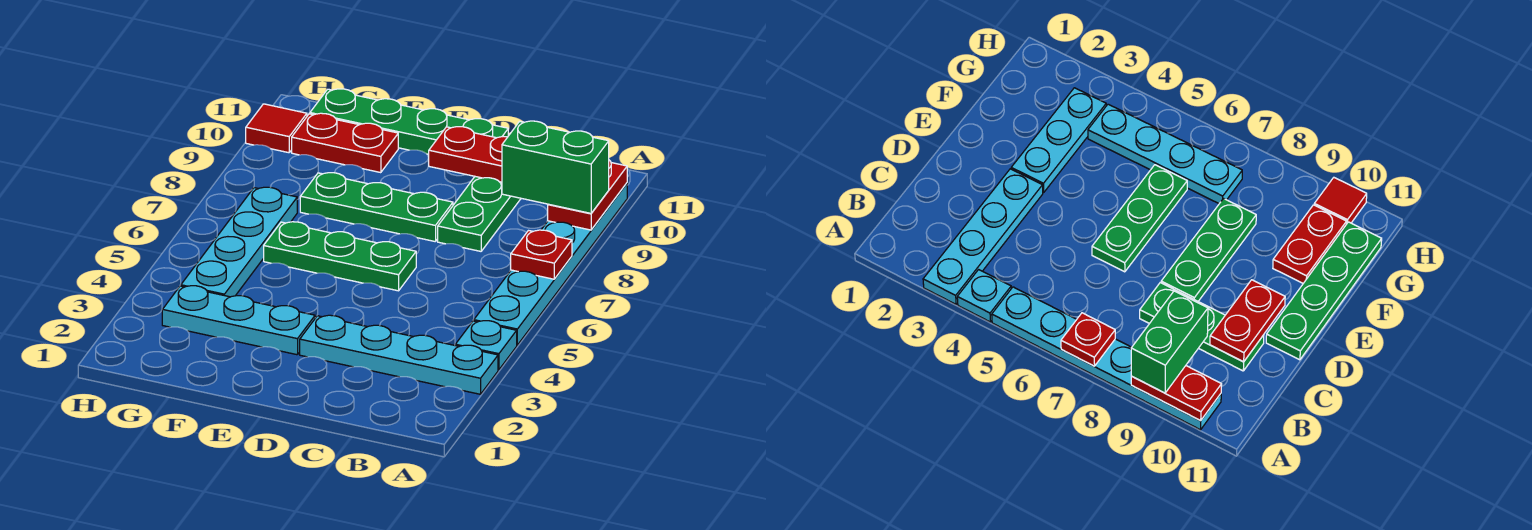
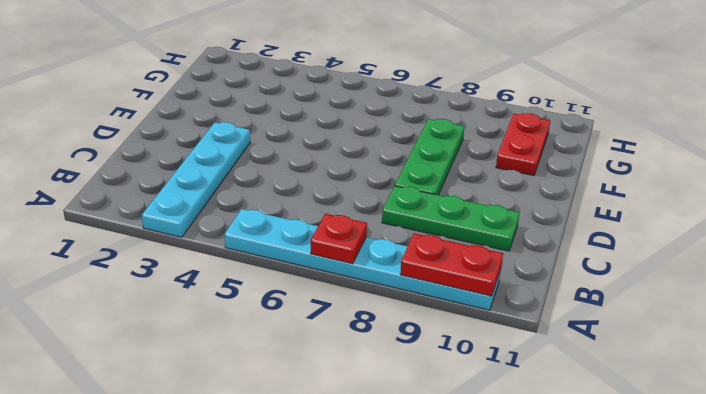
none -> cyan 1x1 plate [455,321,517,370]
none -> green 1x3 plate [264,222,416,291]
none -> green 1x4 plate [310,89,508,154]

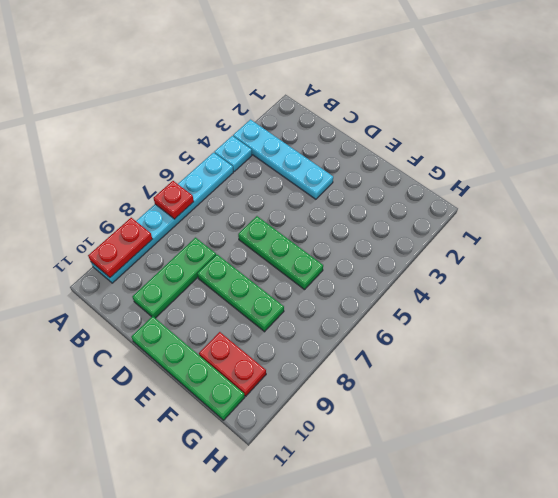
none -> cyan 1x3 plate [162,286,315,355]
none -> cyan 1x4 plate [181,187,297,297]
none -> red 1x1 tile [246,104,307,153]

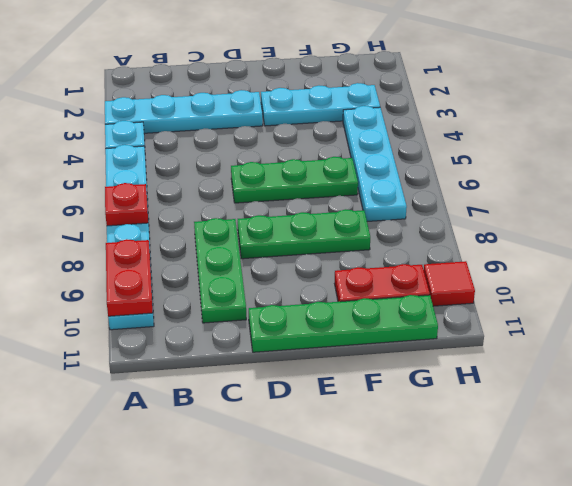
none -> red 1x2 plate [429,127,507,182]
none -> green 1x2 brick [502,121,609,213]

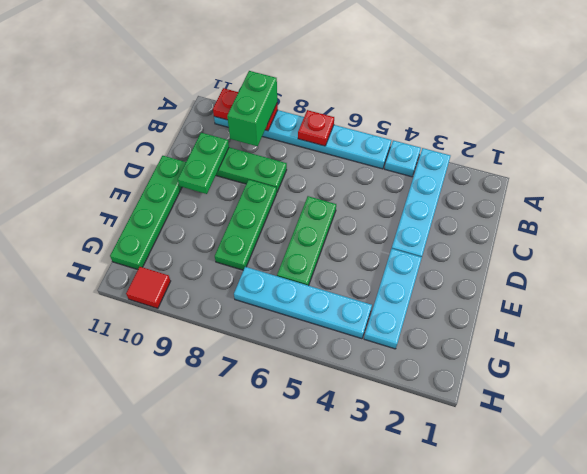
green 1x2 plate [178,133,229,194] -> red 1x2 plate [429,127,507,182]
none -> red 1x2 plate [292,113,398,173]

